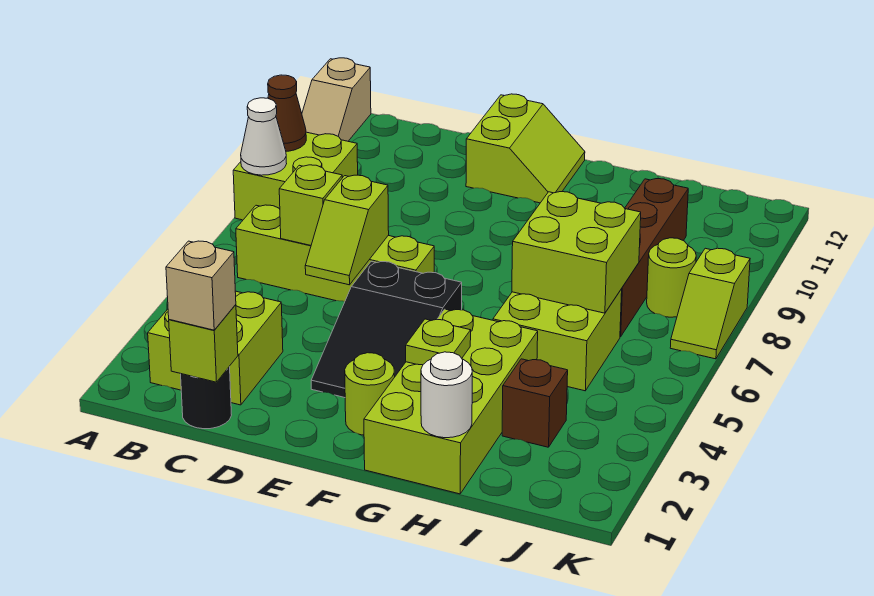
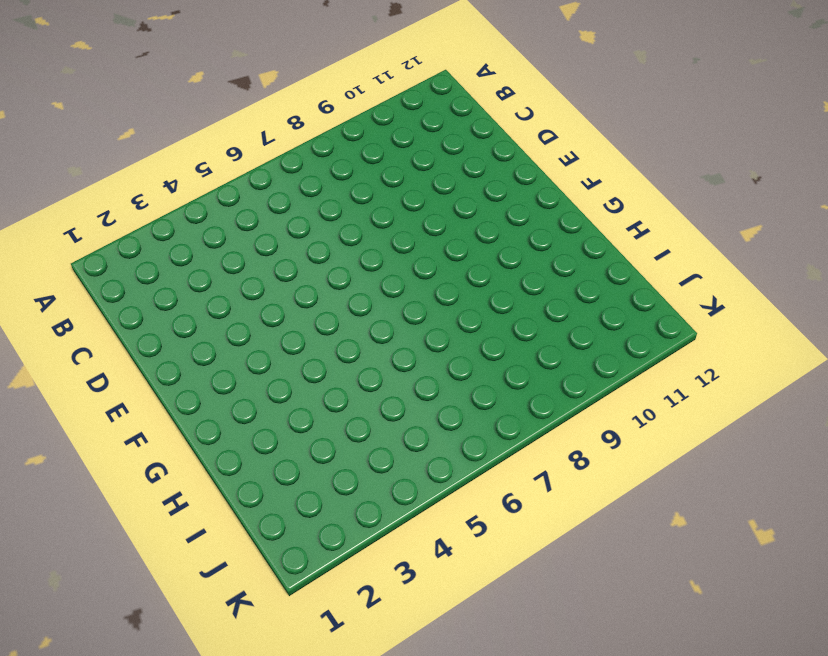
none -> lime 2x2 brick [233,132,358,220]
none -> tan 1x2 slope [302,58,371,141]
none -> lime 2x2 brick [148,291,283,405]

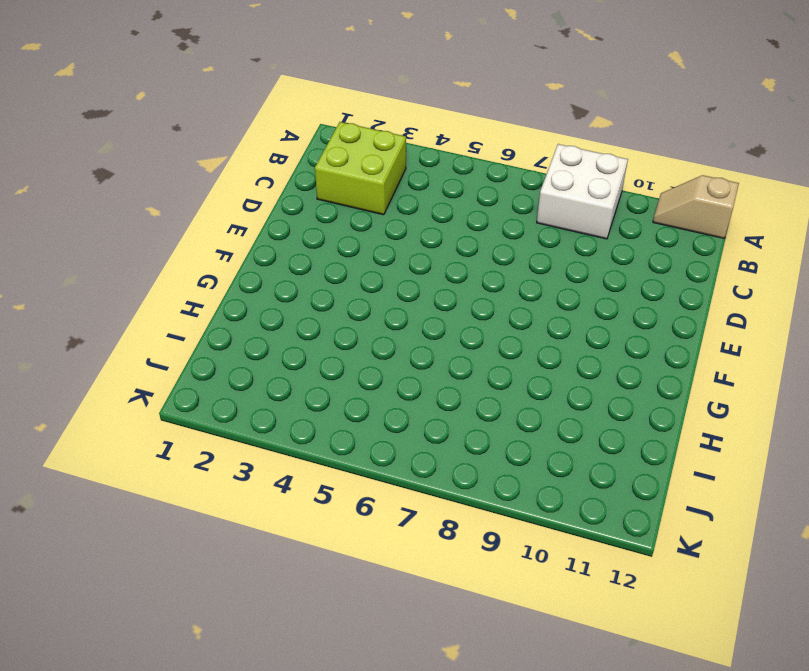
white 2x2 brick [537,144,628,239] -> lime 2x2 brick [233,132,358,220]
none -> lime 1x4 brick [236,205,434,301]
none -> black 1x1 round brick [181,366,231,429]
none -> black 2x3 slope [311,261,462,398]

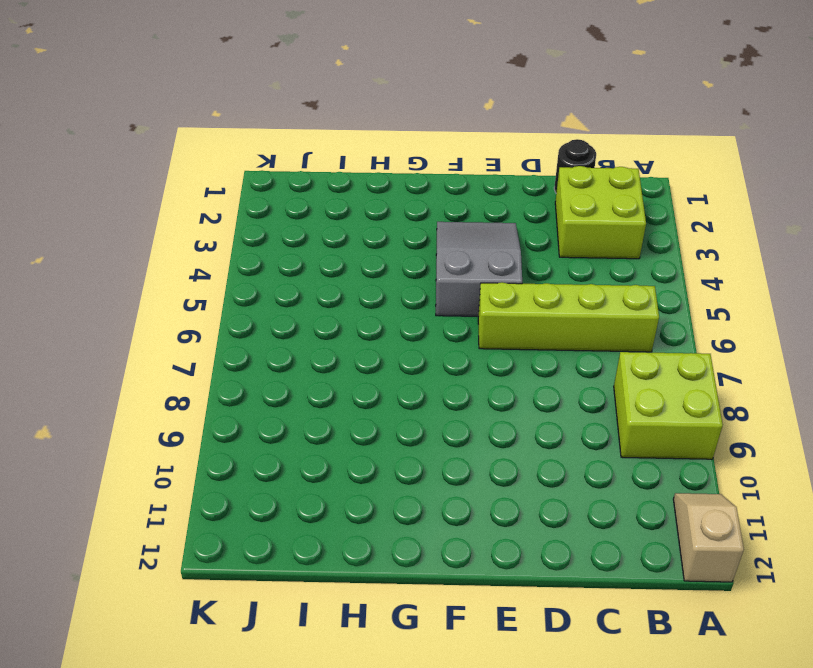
grey 2x3 slope [436,222,522,316] -> black 2x3 slope [311,261,462,398]
none -> lime 2x2 slope [466,94,585,203]
none -> lime 1x1 round brick [345,353,395,435]
none -> lime 2x4 brick [364,309,538,494]

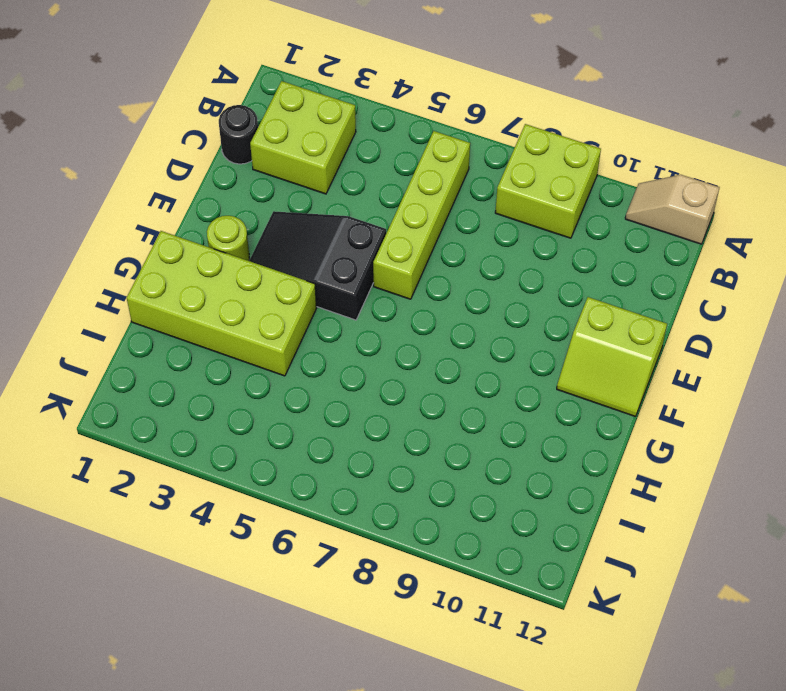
none -> lime 2x2 brick [493,289,622,391]
none -> brown 1x1 brick [502,359,568,447]
none -> brown 1x4 brick [620,179,688,337]

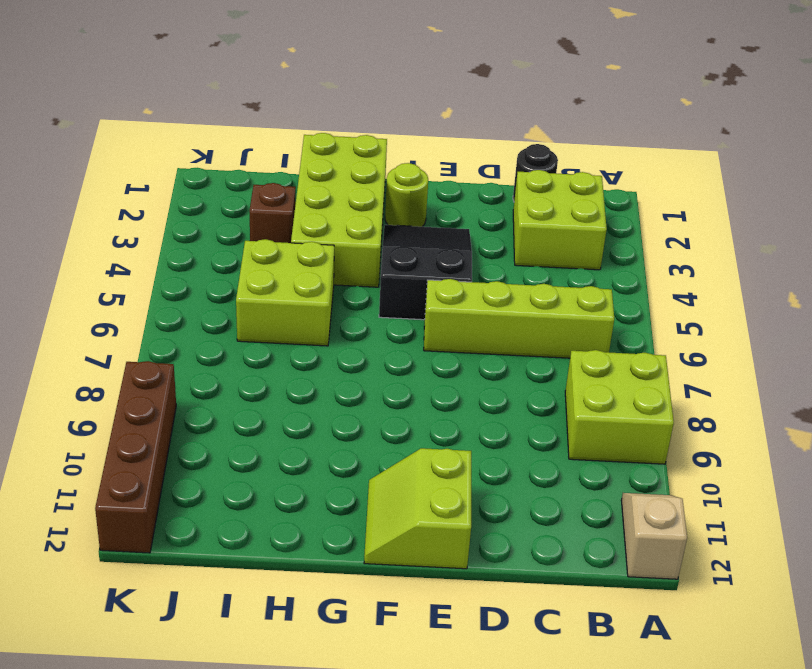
brown 1x4 brick [95,361,176,553] -> brown 1x4 brick moved to [620,179,688,337]
none -> lime 1x1 round brick [647,238,696,317]
none -> lime 1x2 slope [670,248,750,359]
none -> white 1x1 cone [241,98,287,175]

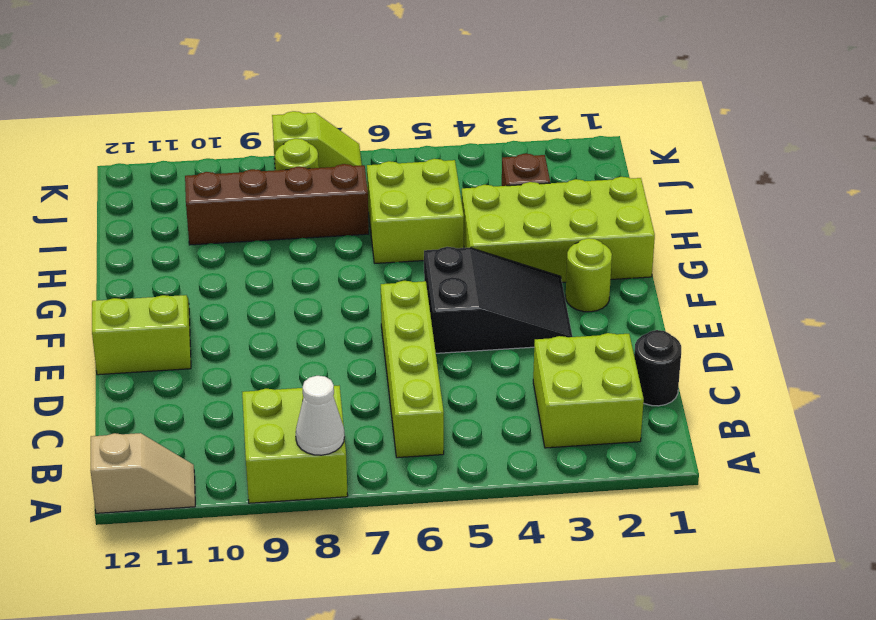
none -> brown 1x1 cone [268,75,306,151]
none -> lime 1x1 brick [169,305,238,382]
none -> lime 1x1 brick [279,165,342,245]

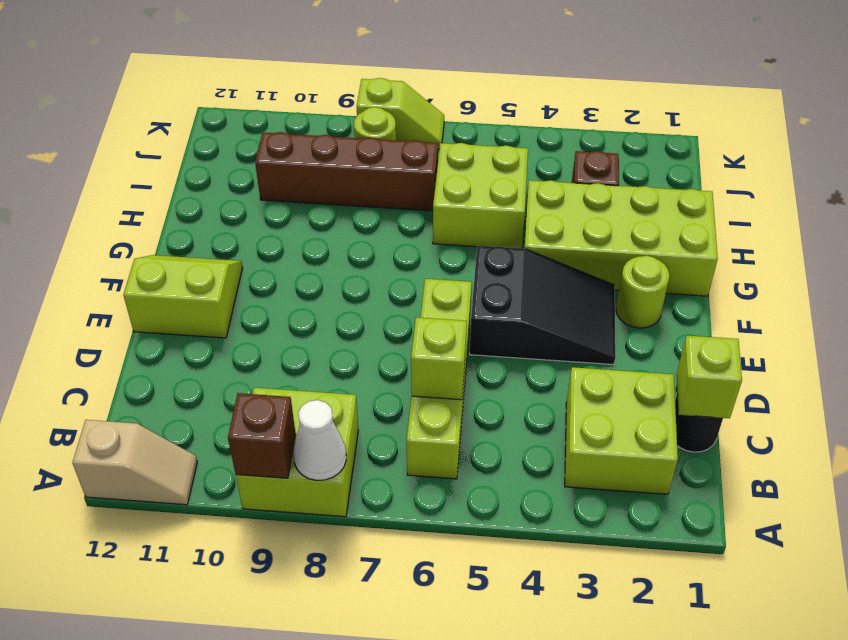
brown 1x1 brick [228,393,296,478] -> brown 1x1 cone [268,75,306,151]
none -> lime 1x2 slope [305,175,389,285]
none -> lime 1x1 plate [406,319,471,365]
none -> white 1x1 round brick [421,352,472,438]

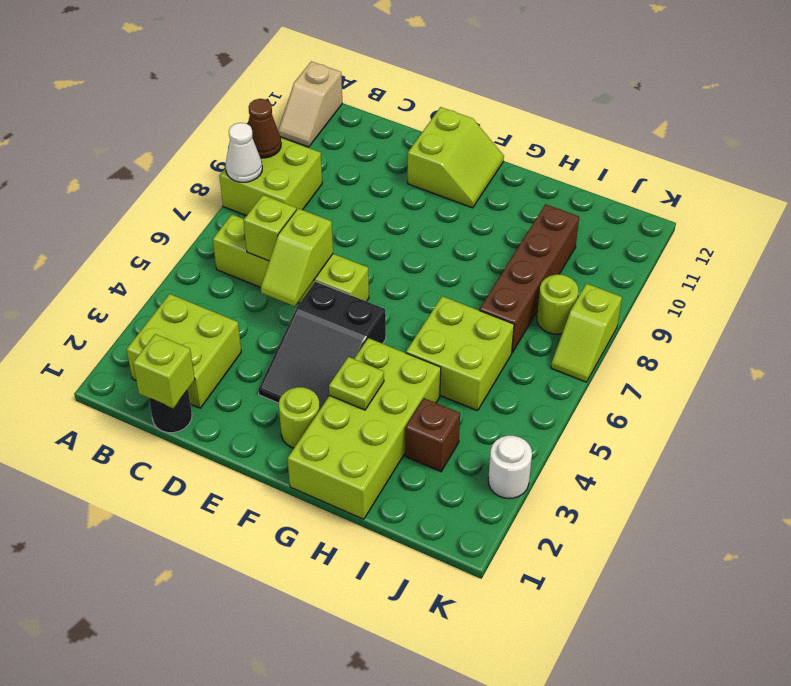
white 1x1 round brick [488,436,532,498] -> white 1x1 round brick moved to [421,352,472,438]
none -> lime 2x2 brick [512,192,641,313]
none -> tan 1x1 brick [166,241,236,330]

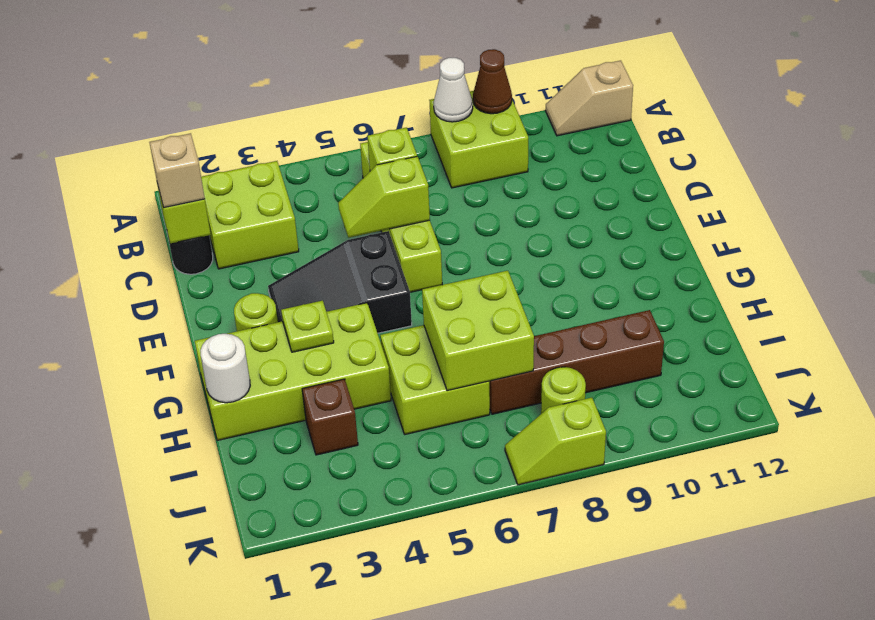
none -> lime 2x2 slope [466,94,585,203]

